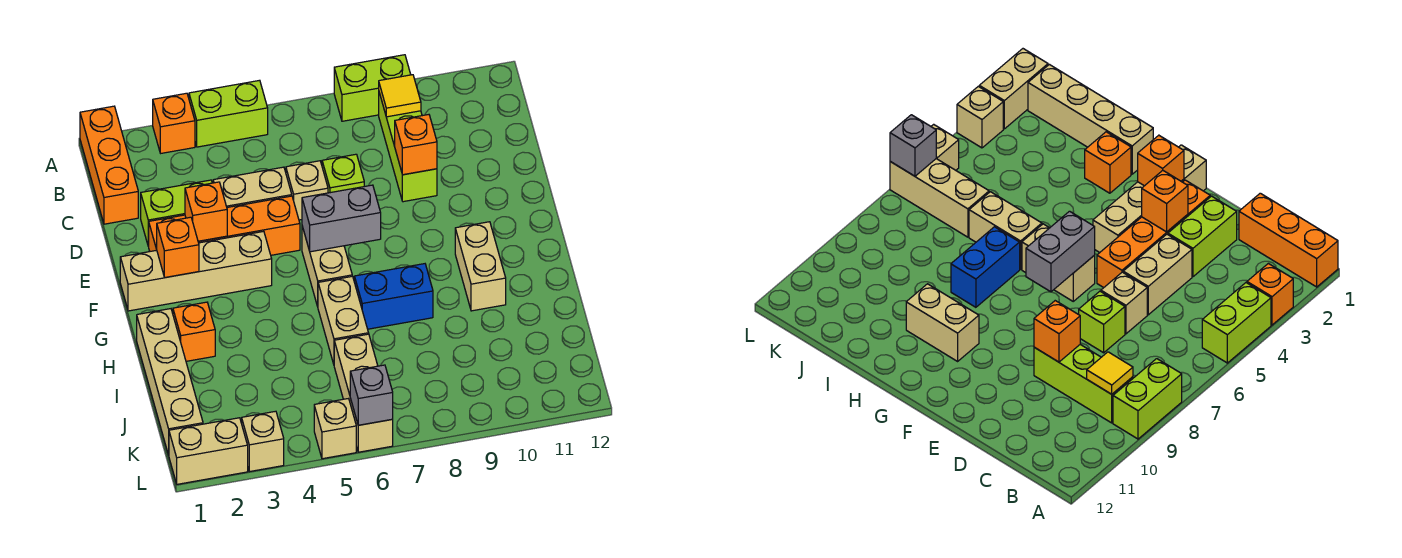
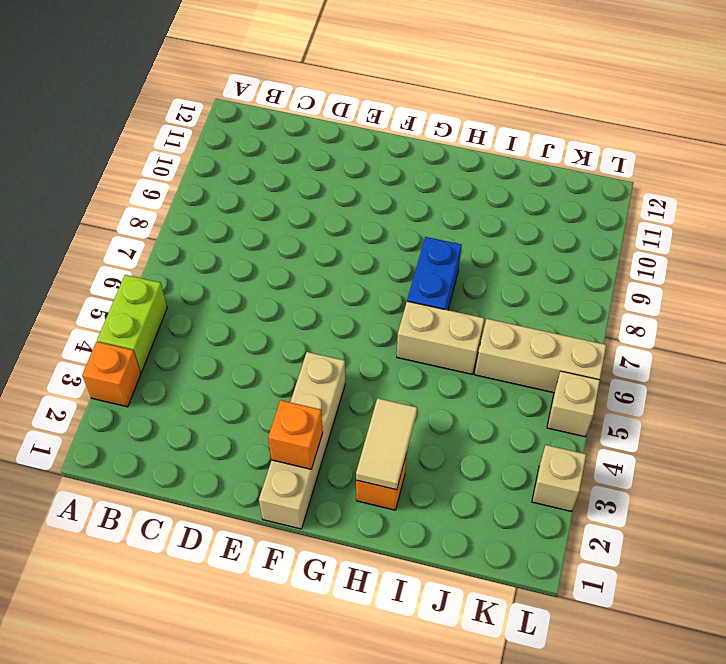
tan 1x2 tile [356,398,417,490] -> none
none -> orange 1x3 brick [80,106,138,224]
none -> lime 1x2 brick [334,55,411,121]
none -> lime 1x3 brick [379,93,437,202]

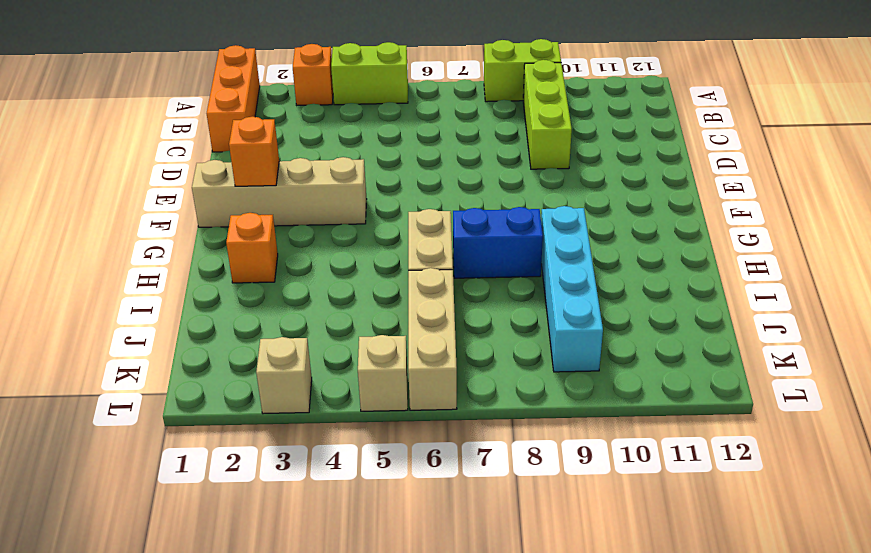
cyan 1x4 brick [541,206,603,372] -> none
none -> lime 1x2 brick [141,180,212,246]
none -> tan 1x2 brick [213,167,292,207]
none -> tan 1x1 brick [286,161,328,220]

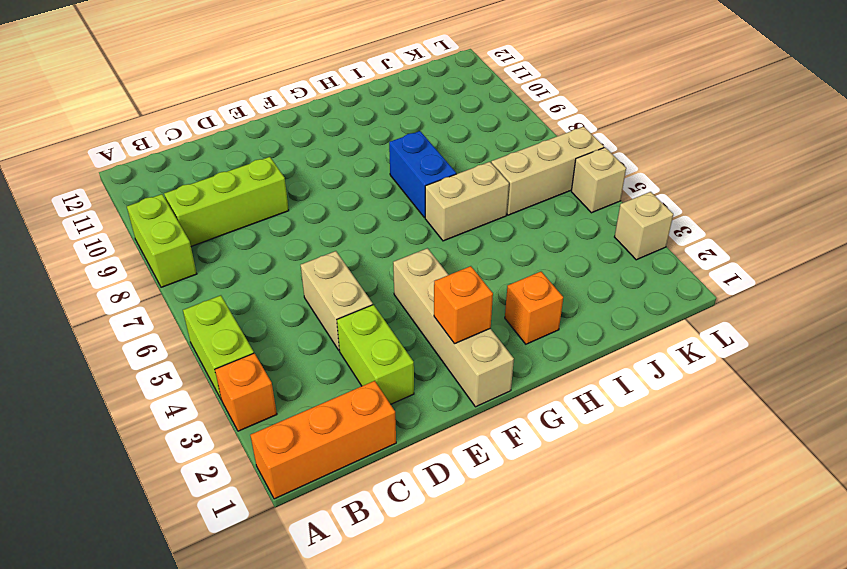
none -> tan 1x1 brick [286,161,328,220]
none -> lime 1x1 brick [322,154,364,193]
none -> orange 1x4 brick [148,196,300,255]

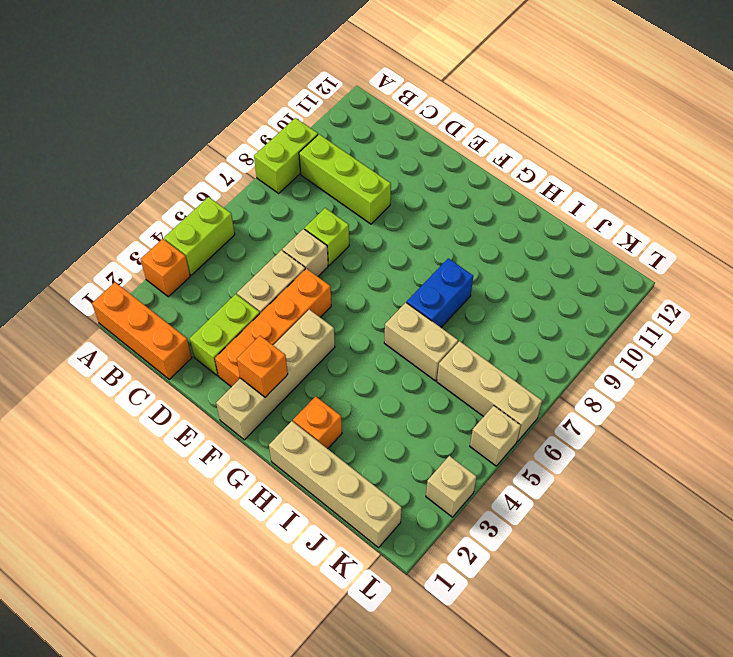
none -> tan 1x2 brick [302,226,352,306]
none -> tan 1x2 brick [455,222,506,311]
none -> tan 1x2 brick [169,418,248,484]

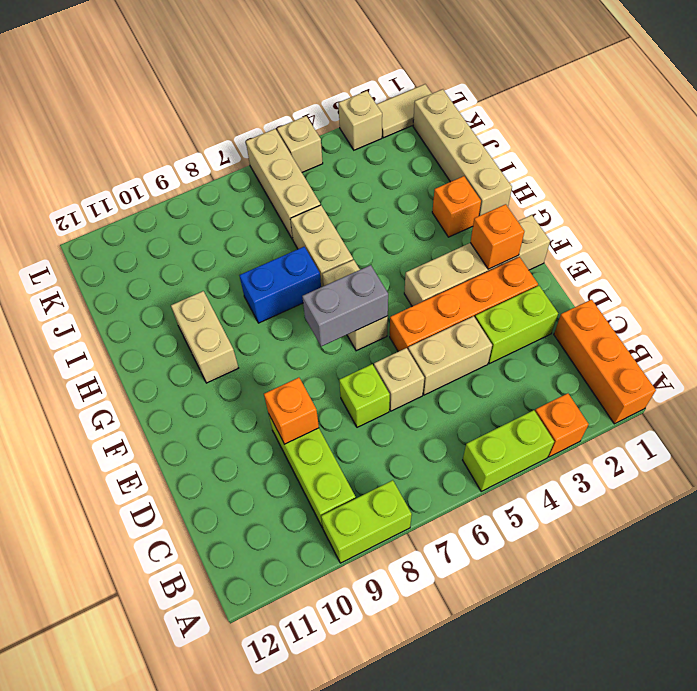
tan 1x2 tile [377,84,432,138] -> tan 1x2 brick [169,418,248,484]
none -> yellow 1x1 tile [379,75,421,117]
none -> orange 1x1 brick [185,182,227,241]
none -> grey 1x1 brick [350,365,393,425]

